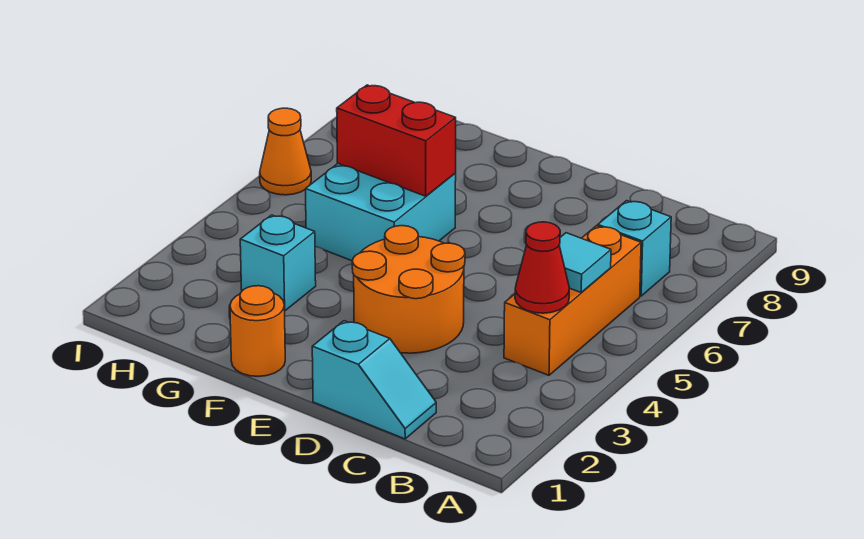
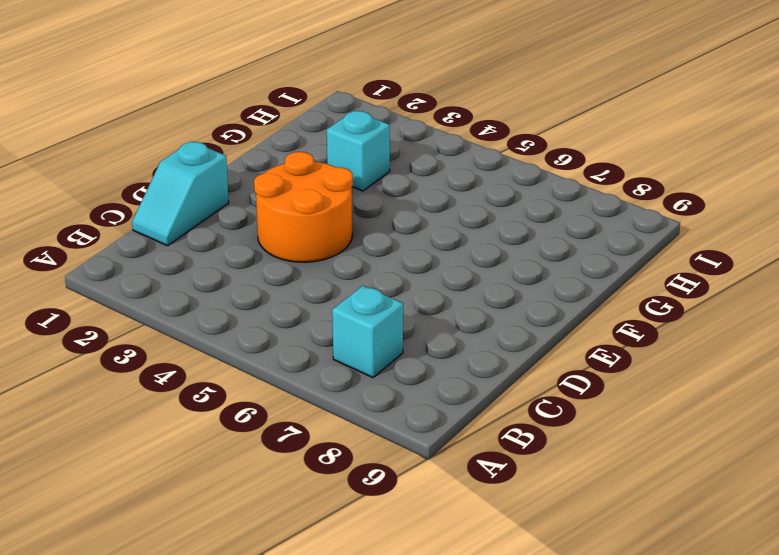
none -> orange 1x3 brick [504,226,641,375]
none -> orange 1x1 round brick [230,286,285,376]

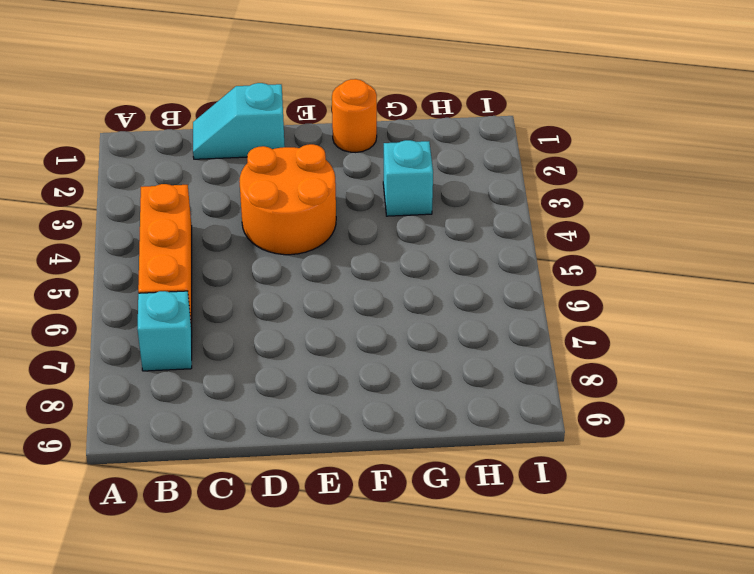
none -> cyan 2x2 brick [306,164,456,261]
none -> orange 1x1 cone [260,108,311,195]

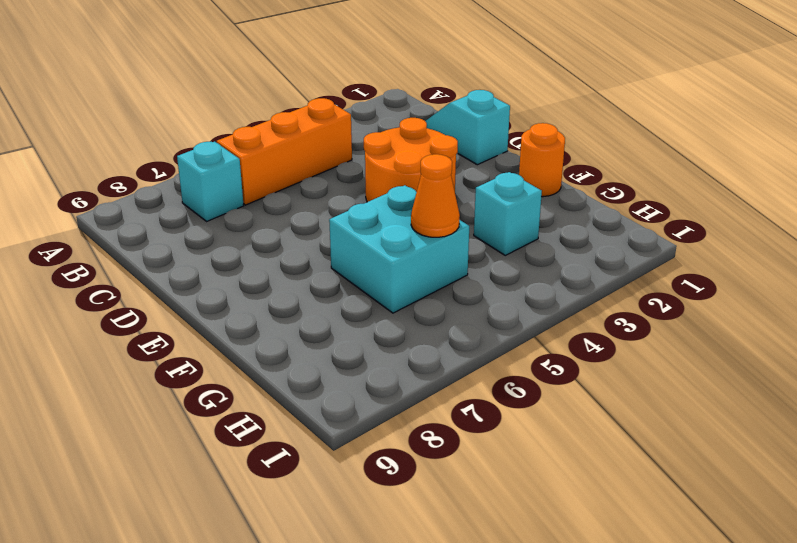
orange 1x1 cone [411,154,460,237] -> orange 1x1 cone moved to [260,108,311,195]
none -> red 1x1 cone [515,222,569,313]
none -> cyan 1x1 tile [559,233,611,293]

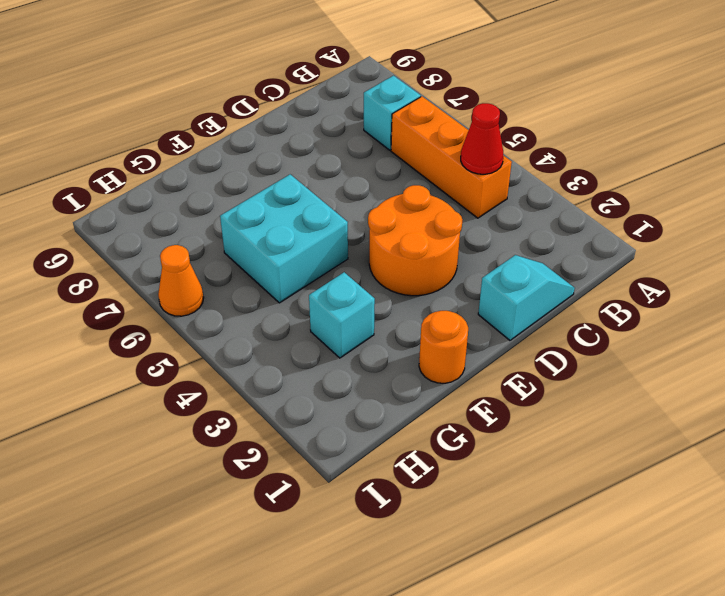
none -> cyan 1x1 tile [559,233,611,293]
none -> red 1x2 brick [337,85,456,196]

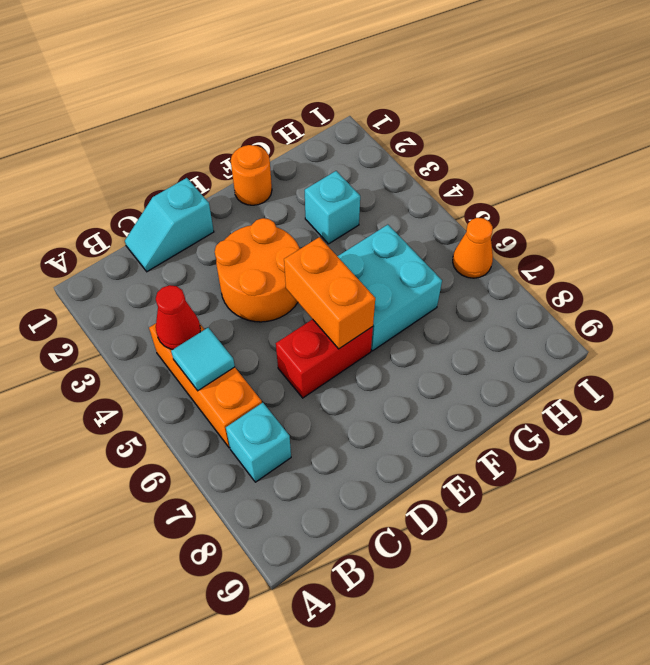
red 1x2 brick [276,319,373,398] -> red 1x2 brick moved to [337,85,456,196]
orange 1x2 brick [284,237,375,349] -> none

